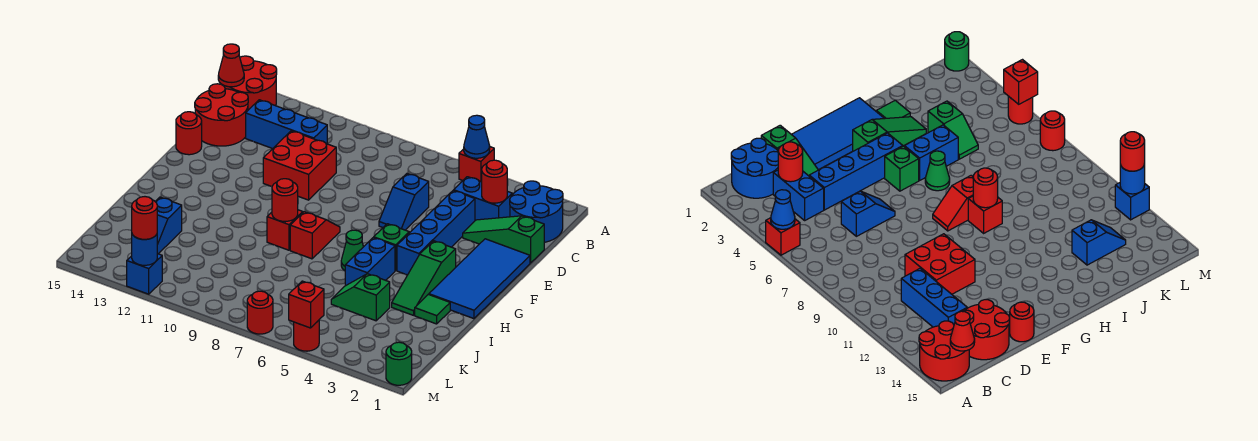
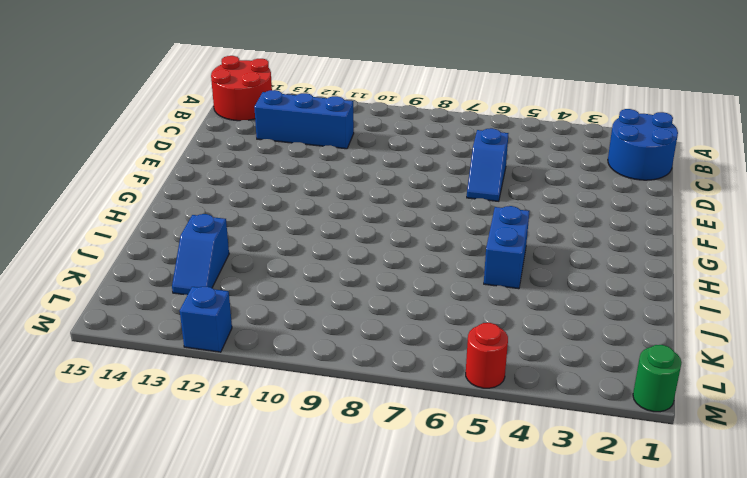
none -> red 1x1 brick [459,147,494,182]
none -> blue 1x2 brick [454,177,512,220]
none -> red 2x2 round brick [195,84,248,146]
none -> green 1x3 slope [463,216,544,263]

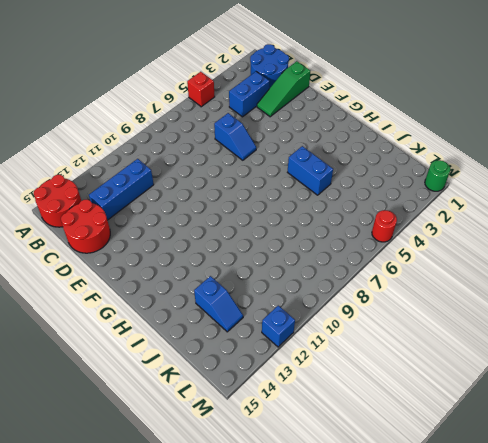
none -> blue 1x4 brick [397,190,475,275]
none -> red 2x2 brick [263,131,336,200]
none -> blue 2x4 tile [429,239,530,319]
none -> red 1x1 round brick [176,112,202,155]

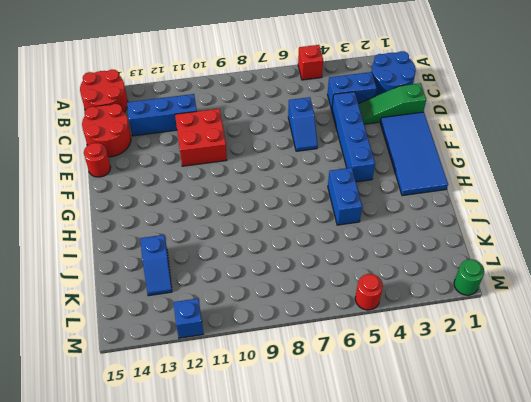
none -> green 1x3 slope [392,241,456,315]
none -> green 1x1 brick [374,224,409,270]
none -> red 1x2 slope [290,212,340,259]
none -> green 1x1 cone [341,230,363,270]

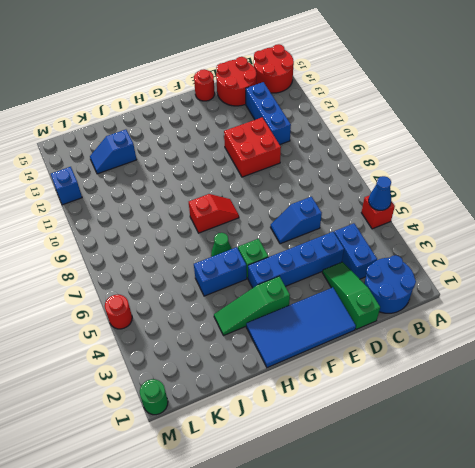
none -> red 1x1 brick [267,210,303,250]
none -> green 1x1 tile [415,294,450,324]
none -> green 1x2 slope [331,274,390,321]
none -> red 1x1 round brick [247,291,273,334]

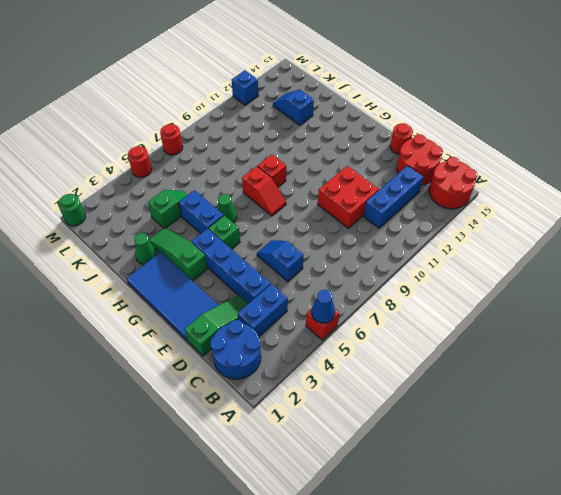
green 1x1 cone [134,233,157,265] -> green 1x1 tile [415,294,450,324]
none -> red 1x1 cone [218,44,244,87]
none -> red 1x1 round brick [482,160,507,203]
none -> red 1x1 round brick [272,179,298,222]
none -> red 1x1 brick [289,281,324,328]

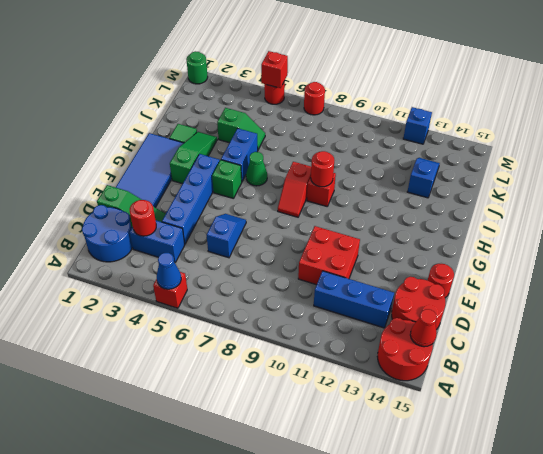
none -> blue 1x1 round brick [132,235,157,265]
none -> red 1x1 round brick [132,197,157,239]

